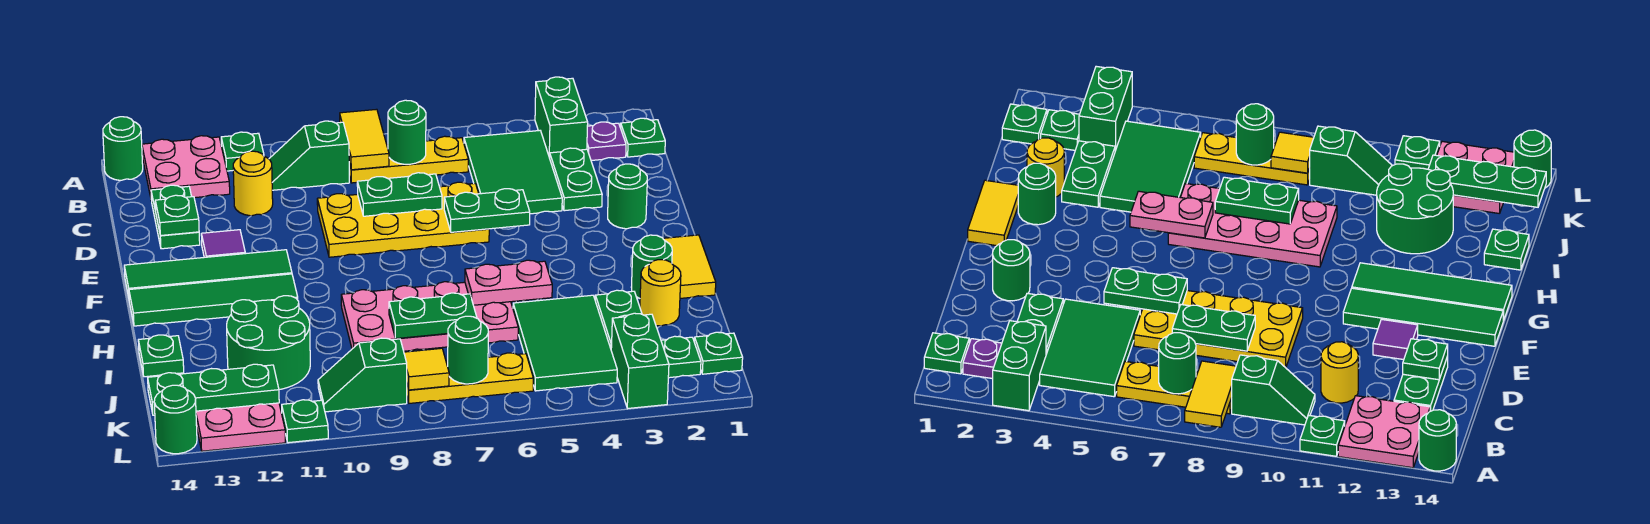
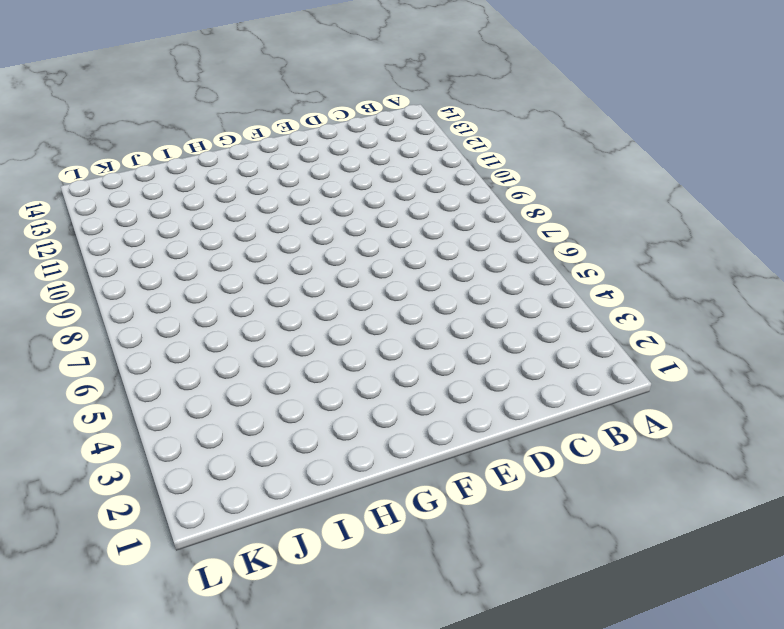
none -> green 1x2 brick [535,77,588,158]
none -> green 1x1 plate [221,132,264,171]
none -> pink 2x2 plate [142,136,230,201]
none -> green 1x1 round brick [103,117,143,180]

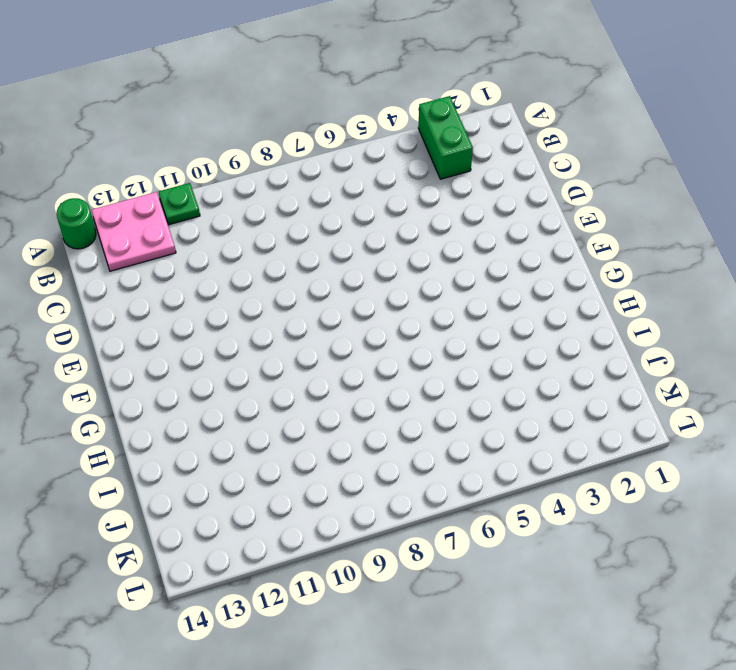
none -> green 1x1 plate [621,118,665,157]
none -> purple 1x1 plate [587,122,626,160]
none -> green 2x3 tile [464,131,562,214]
none -> yellow 1x3 plate [349,136,468,183]

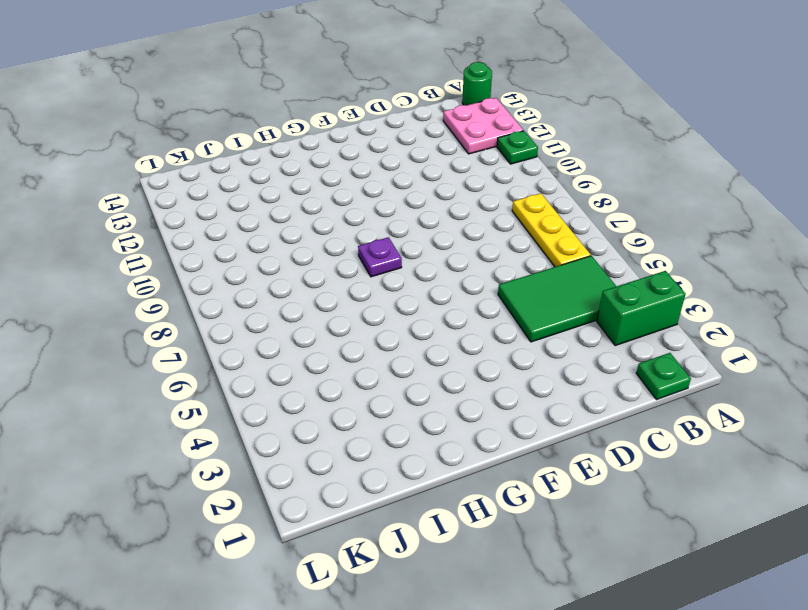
purple 1x1 plate [358,237,402,277] -> purple 1x1 plate moved to [587,122,626,160]
none -> green 1x2 slope [269,121,349,190]
none -> green 1x2 plate [550,148,602,211]
none -> yellow 1x1 round brick [233,151,273,216]
none -> green 1x2 plate [151,185,200,249]

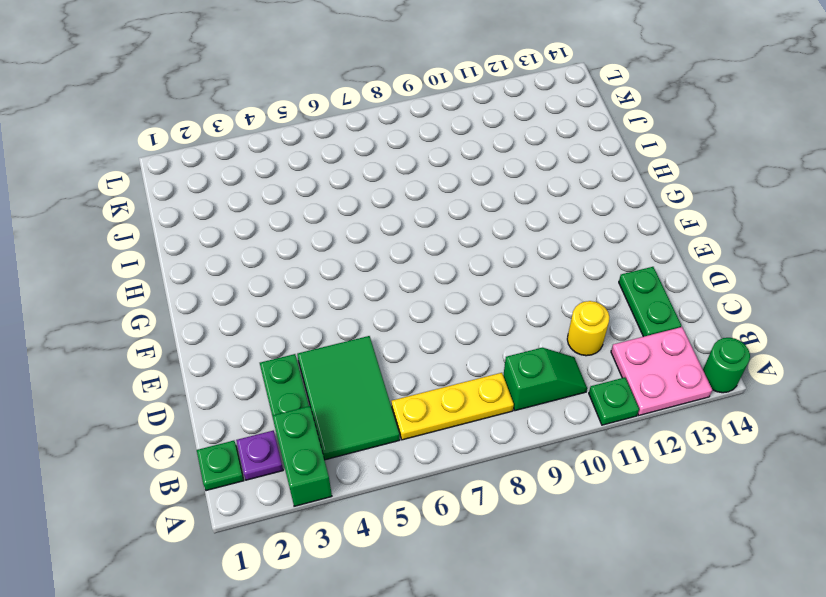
none -> yellow 2x4 plate [317,182,489,257]
none -> green 1x1 round brick [608,164,647,229]
none -> purple 1x1 tile [201,230,245,257]
none -> green 1x4 tile [124,250,292,297]

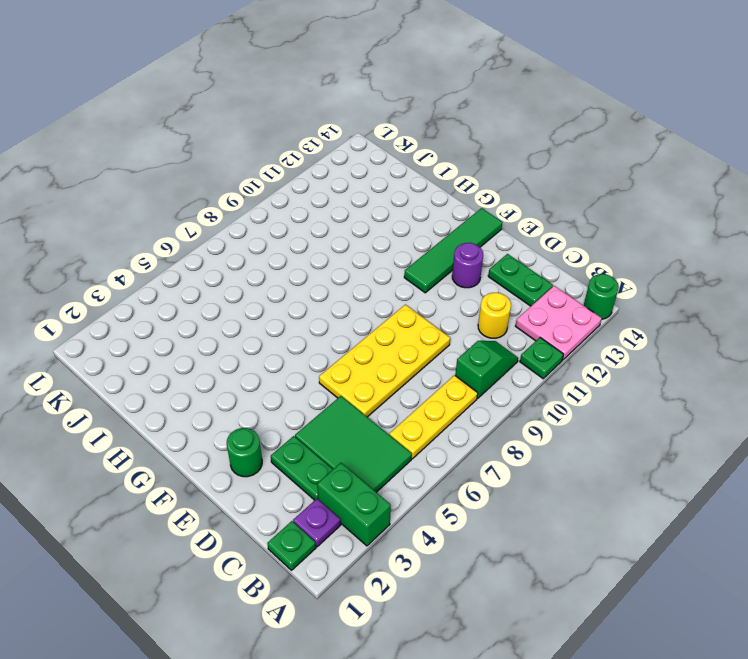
purple 1x1 round brick [452,243,483,288] -> purple 1x1 tile [201,230,245,257]
none -> yellow 1x2 tile [663,235,716,298]
none -> green 1x4 tile [129,274,298,326]
none -> green 1x1 round brick [631,235,672,298]
none -> pink 2x4 plate [341,282,518,351]

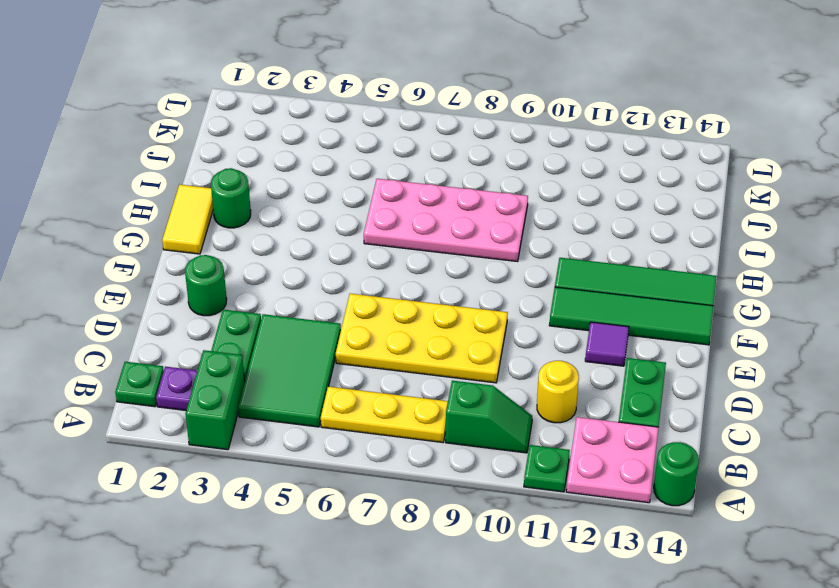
none -> yellow 1x1 round brick [640,260,681,326]
none -> green 1x2 plate [595,290,642,348]
none -> green 2x3 tile [513,295,617,391]
none -> green 2x2 round brick [227,296,310,390]

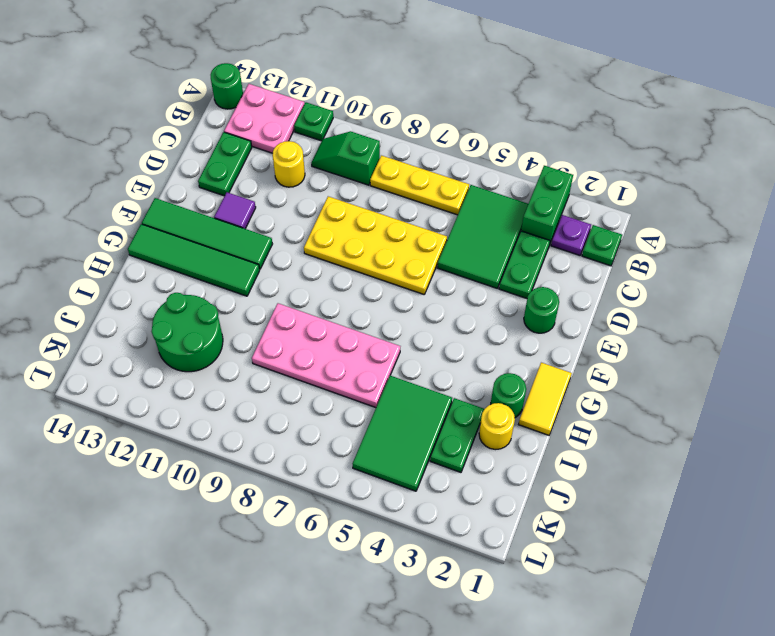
none -> green 1x1 plate [138,335,184,377]
none -> green 1x1 plate [694,332,743,374]
none -> green 1x1 plate [661,336,701,378]
none -> green 1x2 brick [611,313,669,408]

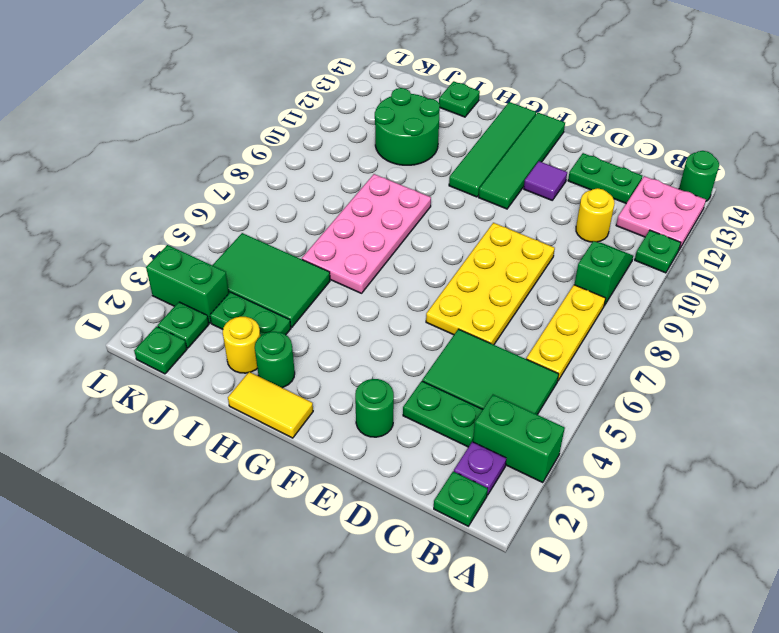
none -> yellow 1x3 plate [407,353,533,403]
none -> green 1x2 slope [318,338,407,412]
none -> pink 2x2 plate [196,403,285,451]
none -> green 1x1 plate [282,400,328,443]

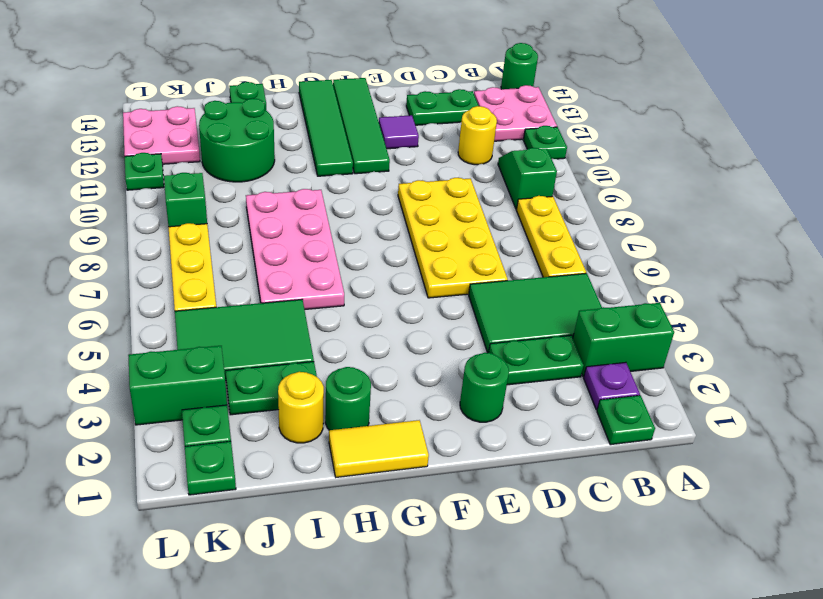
none -> green 1x1 round brick [154,385,197,454]
none -> yellow 1x2 tile [340,109,389,170]
none -> green 1x1 round brick [388,100,426,164]
none -> green 1x2 plate [357,173,442,216]

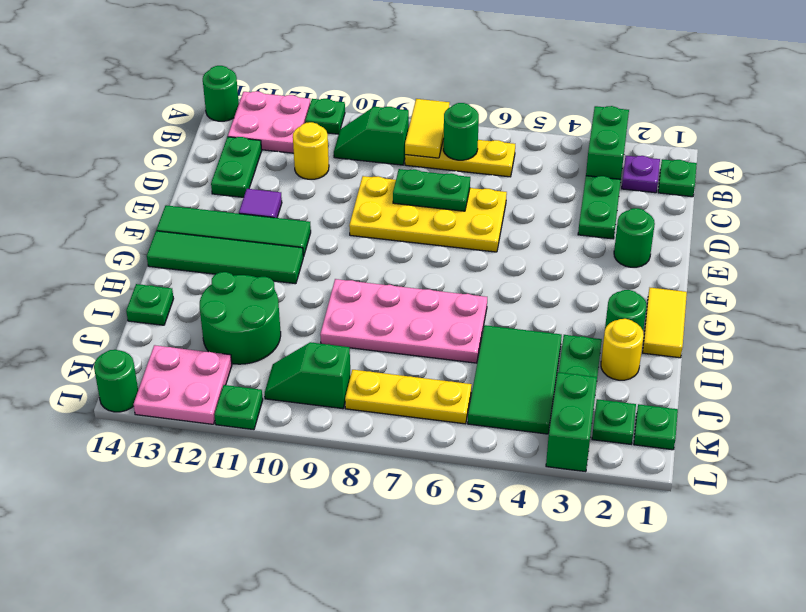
none -> green 2x3 tile [464,131,562,214]
none -> green 1x1 plate [155,195,199,236]
none -> green 1x2 plate [444,189,530,232]
none -> pink 1x2 plate [465,260,552,305]

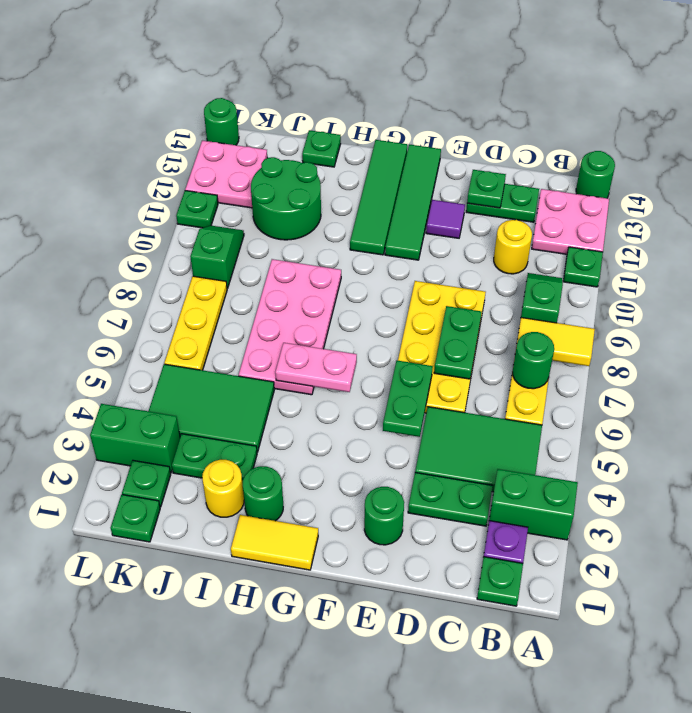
pink 1x2 plate [275,343,357,392] -> pink 1x2 plate turned to [465,260,552,305]
none -> green 1x2 plate [389,293,477,339]
none -> green 1x1 round brick [448,316,488,384]
none -> yellow 1x1 tile [404,348,449,390]
none -> green 1x3 plate [148,364,279,415]

